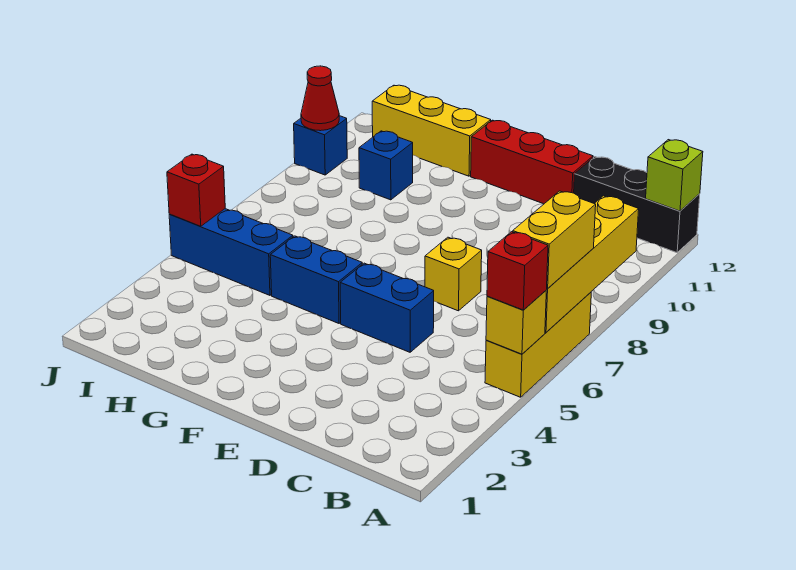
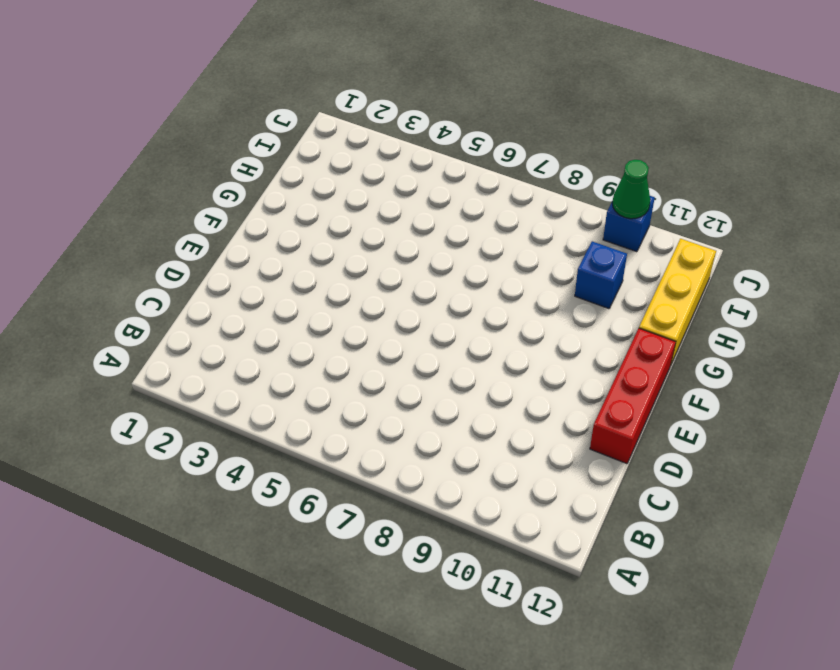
green 1x1 cone [612,160,650,219] -> red 1x1 cone [301,66,339,131]
none -> yellow 1x3 brick [485,292,591,397]
none -> black 1x3 brick [574,157,700,253]
none -> blue 1x2 brick [340,263,434,352]

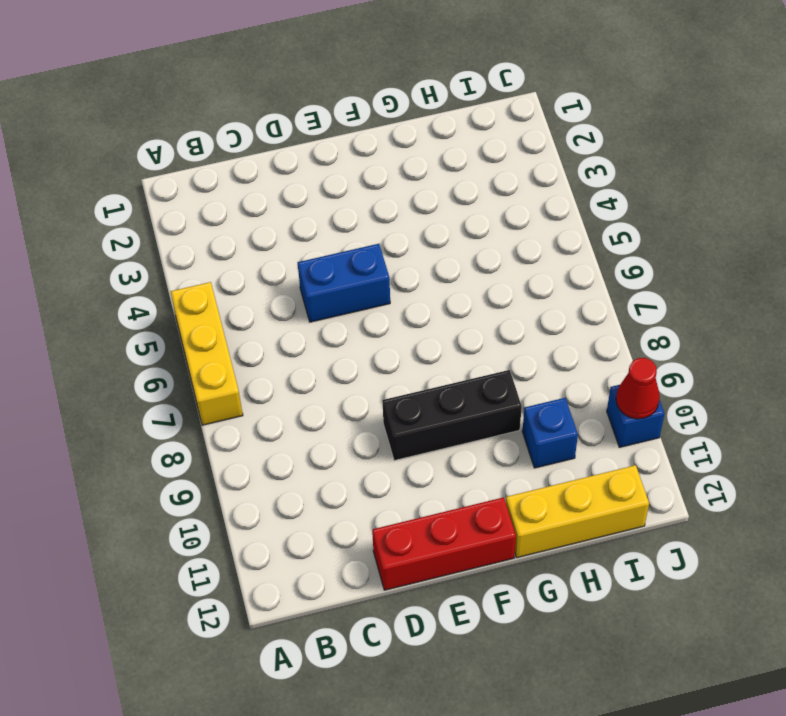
black 1x3 brick [382,370,522,461] -> black 1x3 brick moved to [574,157,700,253]
none -> yellow 1x1 brick [425,237,482,311]
none -> blue 1x2 brick [270,236,362,323]
none -> blue 1x3 brick [169,209,293,295]

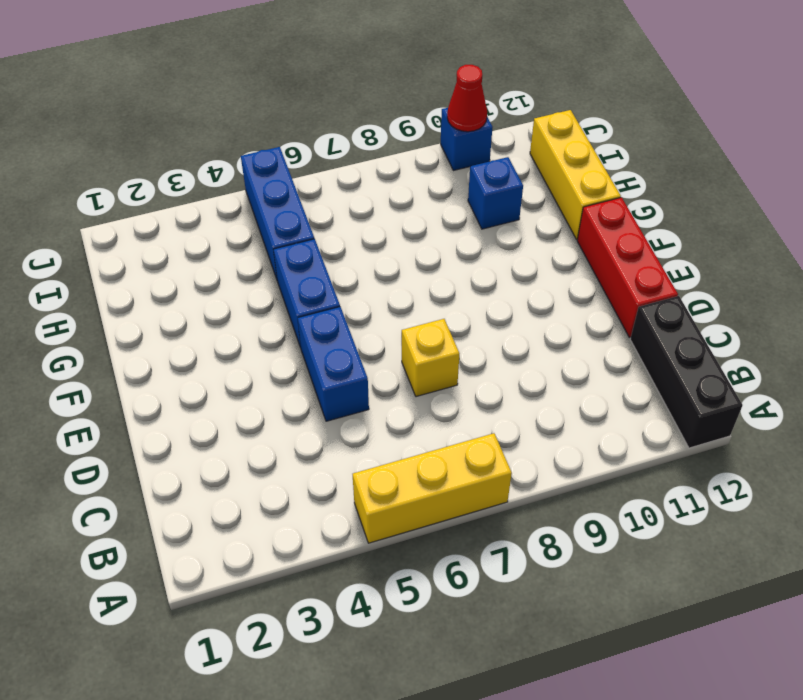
none -> yellow 1x1 brick [486,291,546,354]
none -> yellow 1x4 brick [545,196,639,332]
none -> lime 1x1 brick [646,140,703,211]

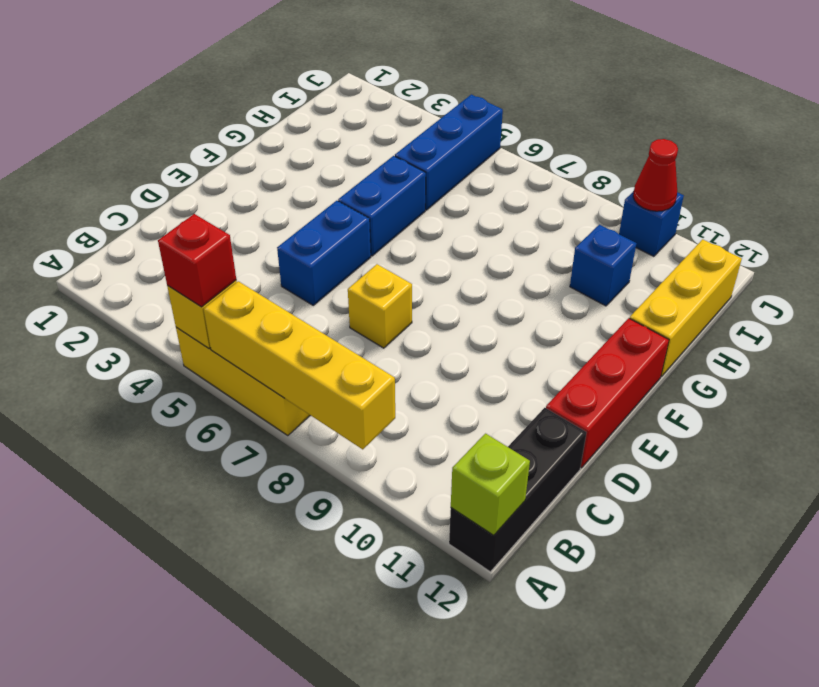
none -> red 1x1 brick [167,154,225,227]
none -> yellow 1x2 brick [513,191,596,289]

